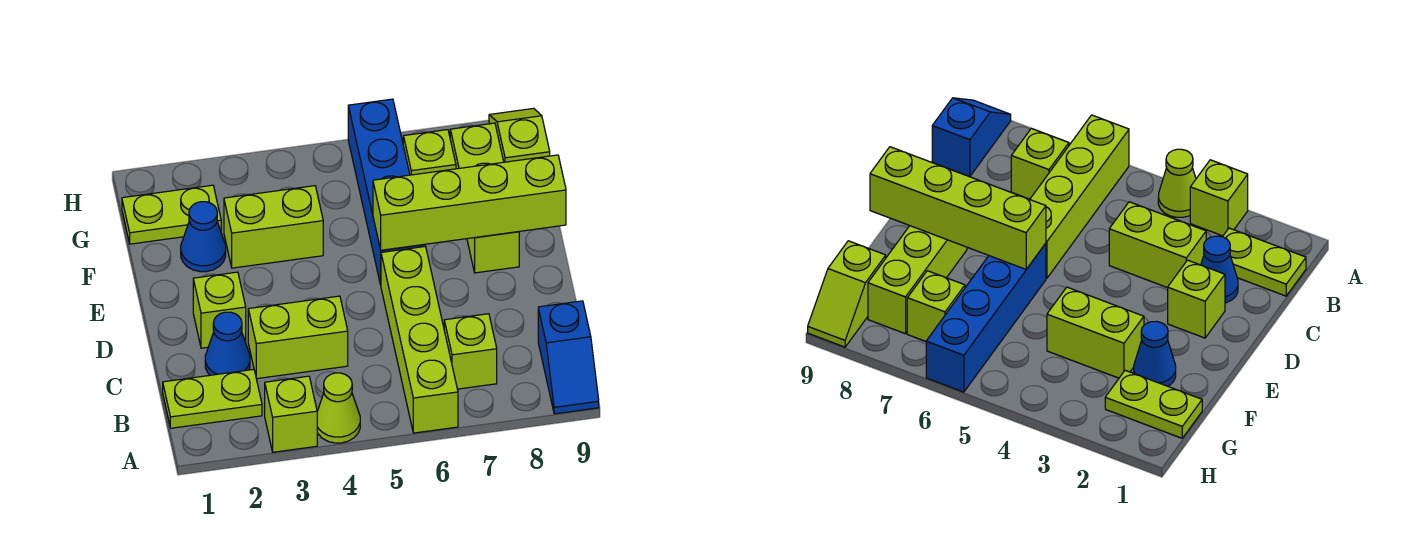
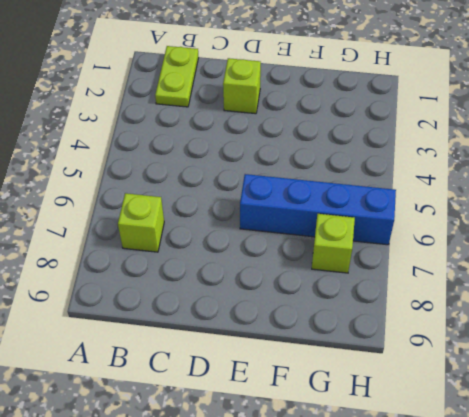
none -> lime 1x1 brick [265,376,317,452]
none -> lime 1x1 cone [317,373,360,443]
none -> lime 1x4 brick [381,246,458,433]

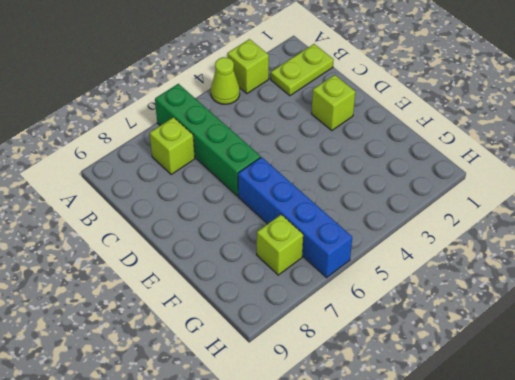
green 1x4 brick [155,84,261,196] -> lime 1x4 brick [381,246,458,433]
none -> blue 1x2 slope [538,301,599,414]
none -> blue 1x1 cone [205,312,250,375]
none -> lime 1x2 brick [248,296,348,379]

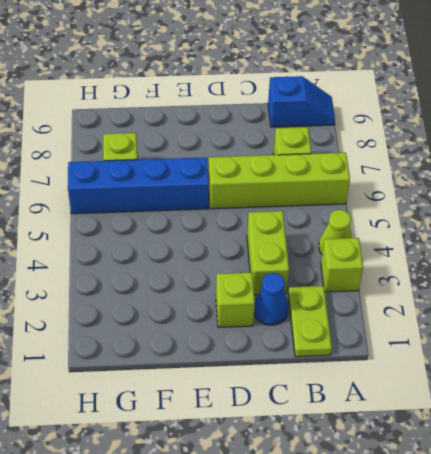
none -> lime 1x3 brick [450,123,519,273]
none -> blue 1x1 cone [181,202,226,272]
none -> lime 1x2 brick [224,186,323,268]

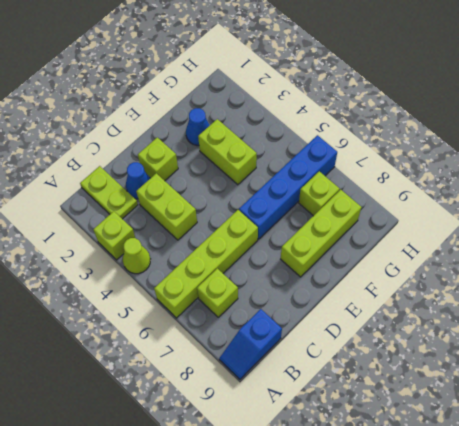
none -> lime 1x2 plate [122,185,221,244]
none -> lime 1x2 slope [489,108,550,162]
none -> lime 1x4 brick [373,155,566,250]

